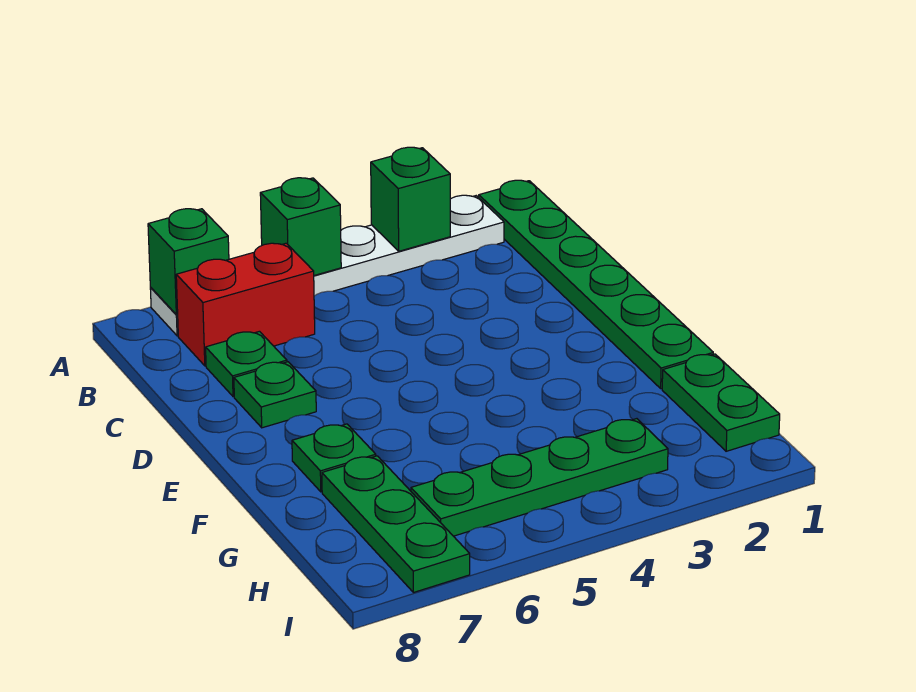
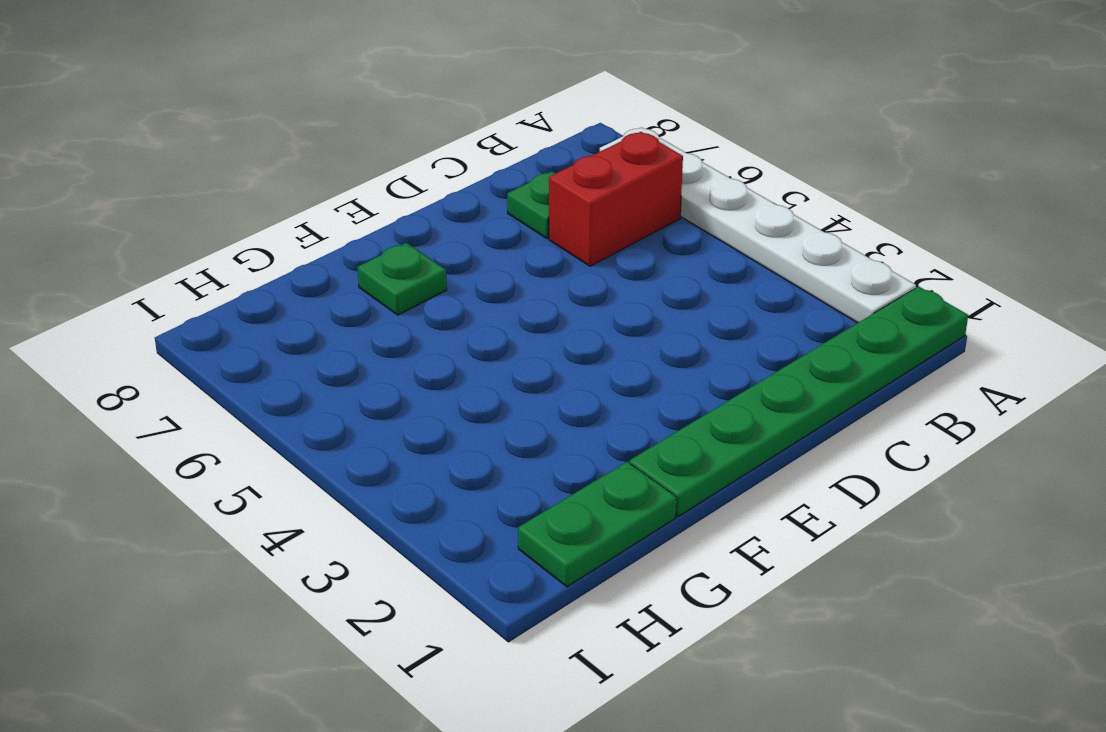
red 1x2 brick [549,132,683,266] -> red 1x2 brick turned to [176,243,315,366]
none -> green 1x1 plate [234,362,316,428]
none -> green 1x3 plate [322,456,470,592]
none -> green 1x4 plate [411,419,668,536]

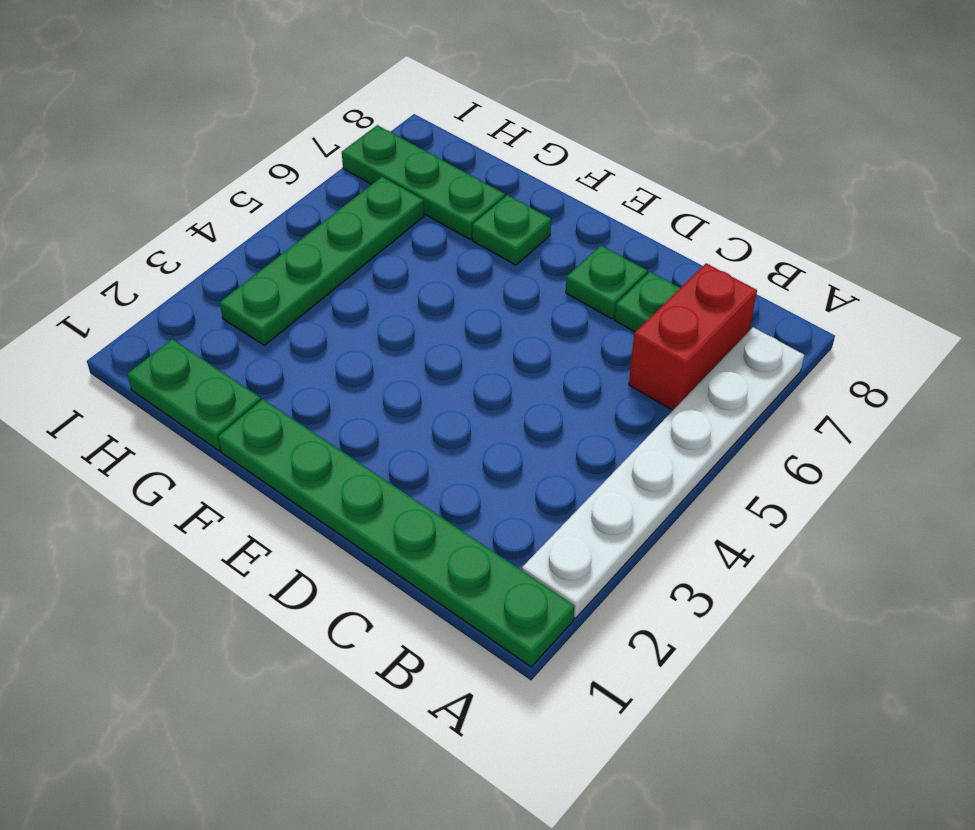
none -> green 1x1 brick [371,147,450,251]
none -> green 1x1 brick [260,178,341,275]
none -> green 1x1 brick [148,209,229,315]

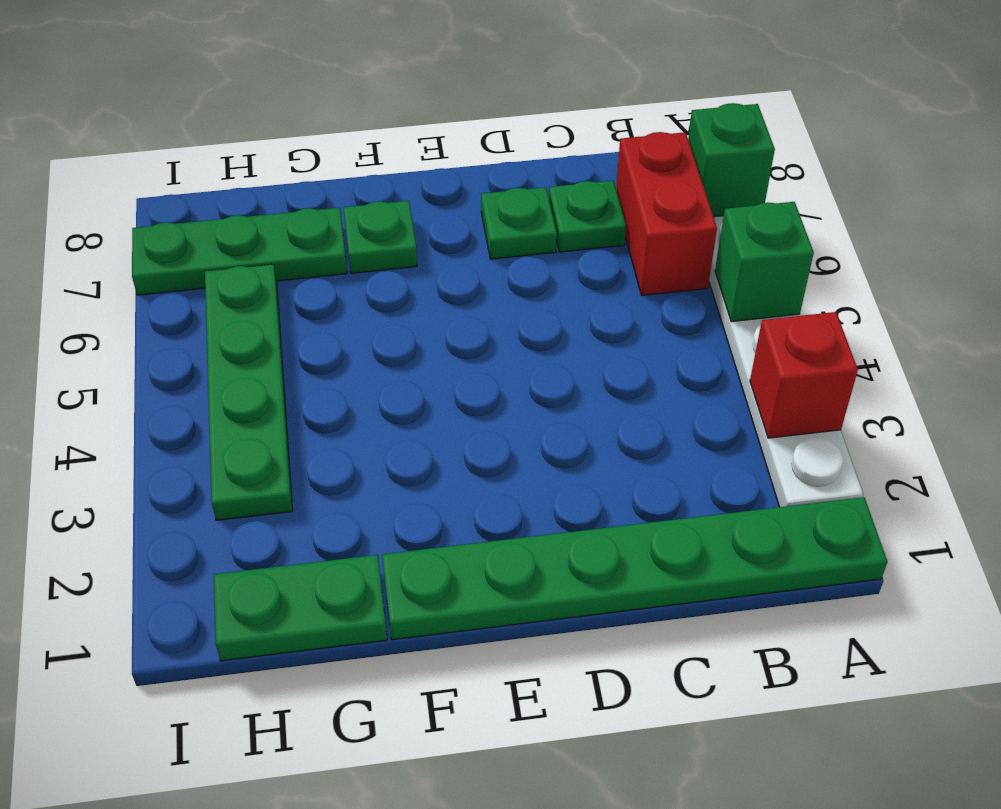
red 1x1 brick [750,312,858,438] -> green 1x1 brick [371,147,450,251]

